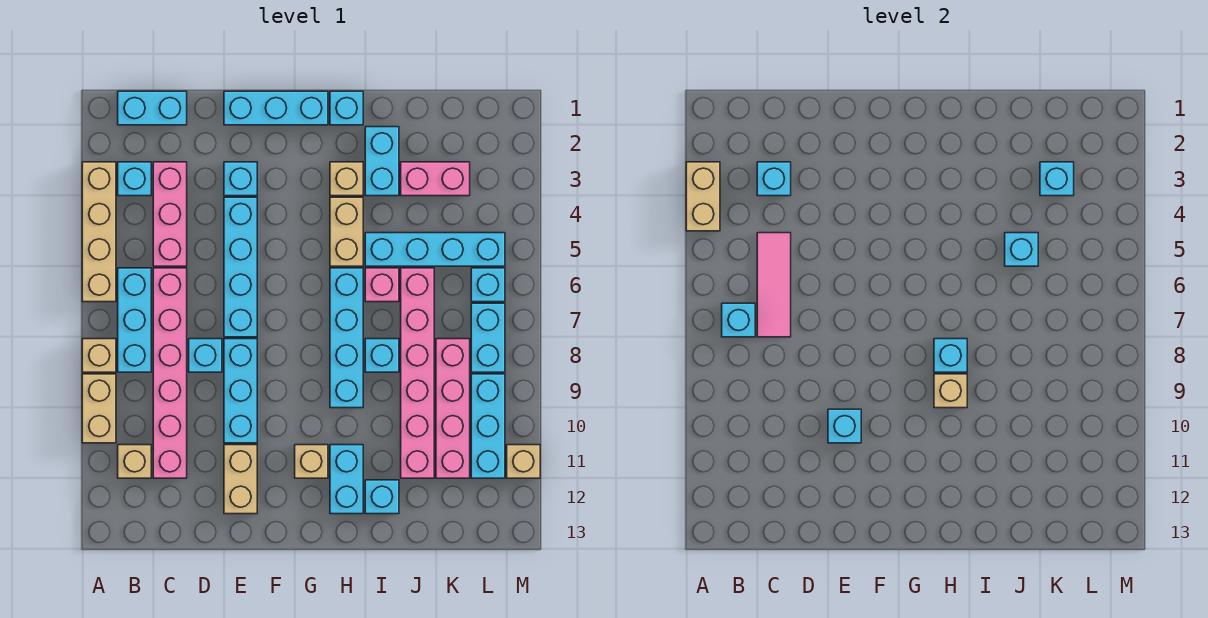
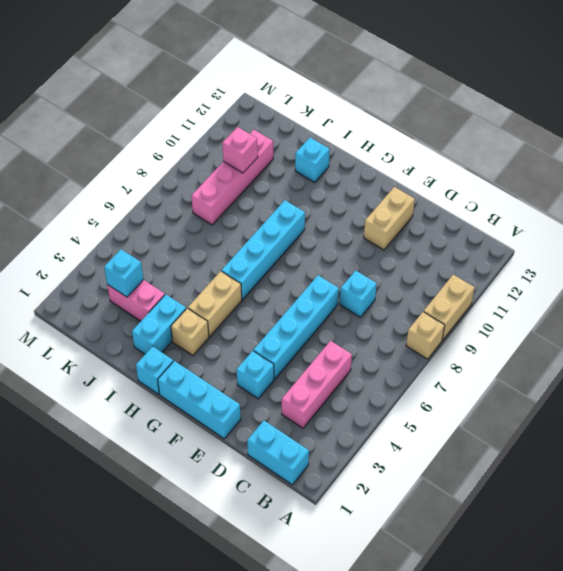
pink 1x1 brick [222,127,258,173] -> pink 1x1 brick moved to [365,268,399,302]
none -> tan 1x4 brick [82,162,116,302]
none -> cyan 1x1 brick [118,162,151,196]
none -> cyan 1x3 brick [118,268,151,372]
none -> tan 1x1 brick [118,445,151,478]

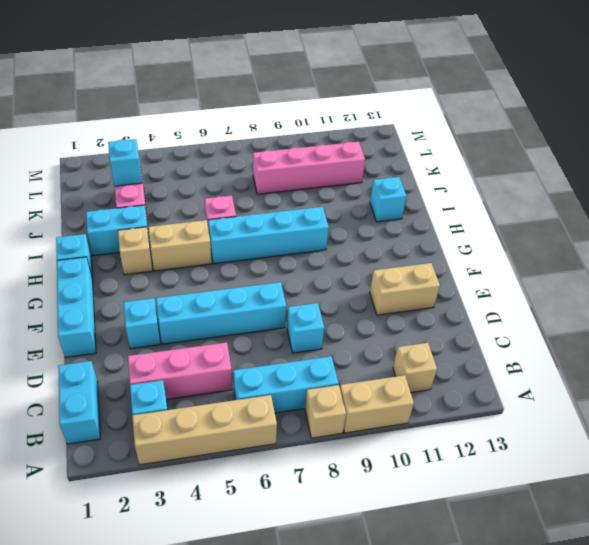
none -> pink 1x6 brick [153,268,187,478]
none -> cyan 1x3 brick [224,339,257,443]
none -> tan 1x1 brick [295,445,328,478]
none -> cyan 1x2 brick [330,445,363,514]

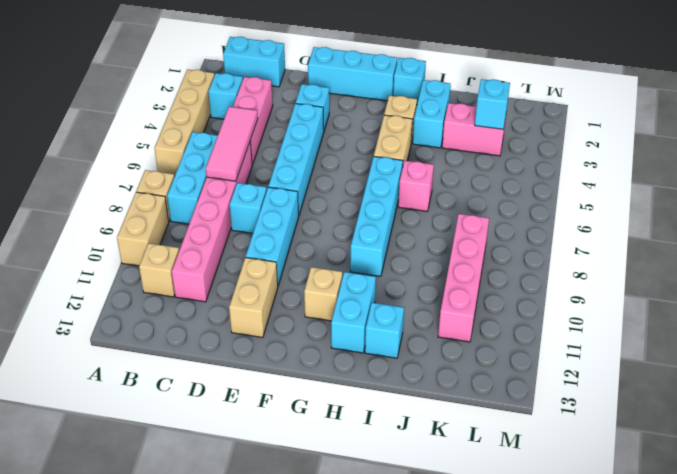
none -> cyan 1x4 brick [365,233,505,266]
none -> cyan 1x1 brick [365,339,399,372]
none -> pink 1x6 brick [401,268,434,478]
none -> cyan 1x1 brick [471,268,505,302]

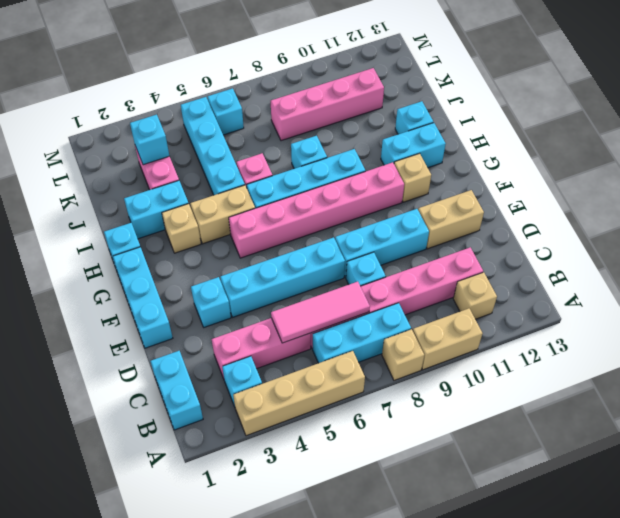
pink 1x6 brick [229,162,404,258] -> pink 1x6 brick moved to [401,268,434,478]
none -> cyan 1x2 brick [471,303,505,372]
none -> cyan 1x3 brick [471,374,505,478]
none -> tan 1x1 brick [507,445,540,478]
none -> tan 1x2 brick [686,162,720,231]

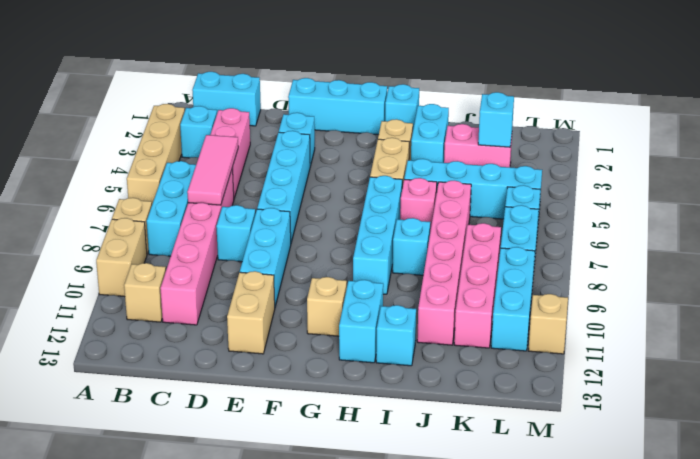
none -> tan 1x2 brick [686,162,720,231]
none -> cyan 1x1 brick [722,303,755,337]
none -> cyan 1x1 brick [757,162,791,196]
none -> cyan 1x1 brick [828,409,861,443]

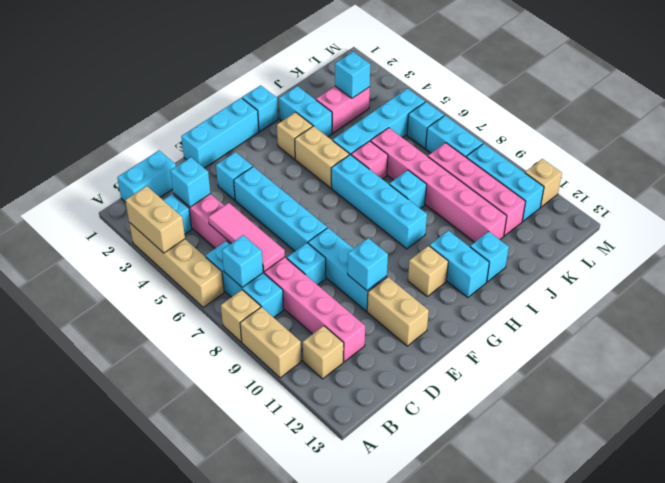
none -> cyan 1x1 brick [934,339,967,372]
none -> tan 1x1 brick [934,374,967,408]
none -> cyan 1x1 brick [1005,233,1038,266]

